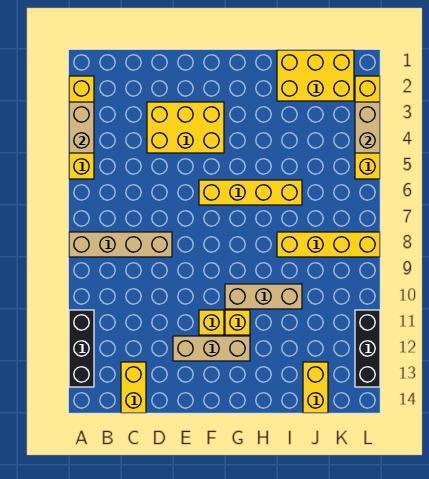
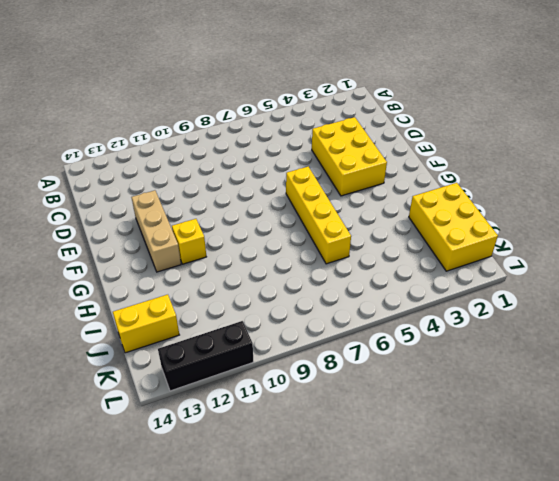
none -> yellow 1x4 brick [69,76,94,179]
none -> tan 1x4 brick [69,232,172,257]
none -> black 1x3 brick [69,310,94,387]

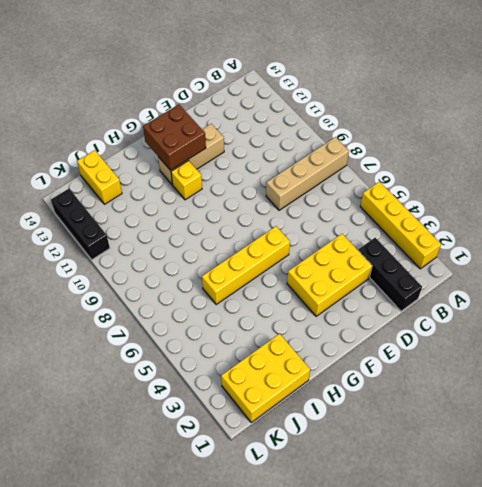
black 1x3 brick [358,238,422,311] -> black 1x3 brick moved to [69,310,94,387]
brown 2x2 brick [143,104,206,171] -> none
none -> yellow 1x2 brick [121,362,146,413]
none -> yellow 1x1 brick [199,310,224,335]
none -> tan 1x3 brick [225,284,302,309]

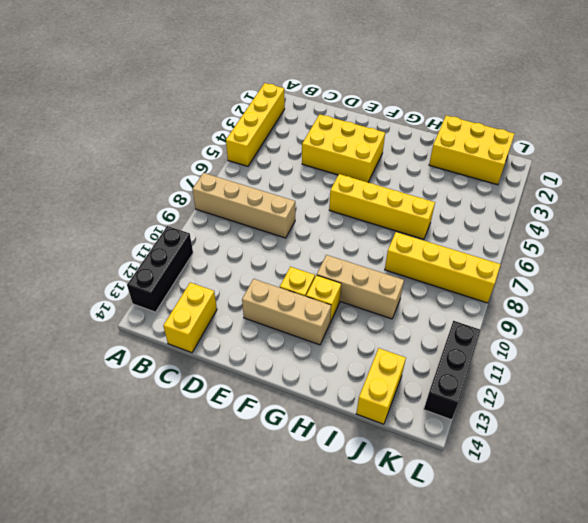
none -> yellow 1x4 brick [355,76,380,179]
none -> tan 1x2 brick [69,102,94,153]
none -> tan 1x2 brick [355,102,380,153]

